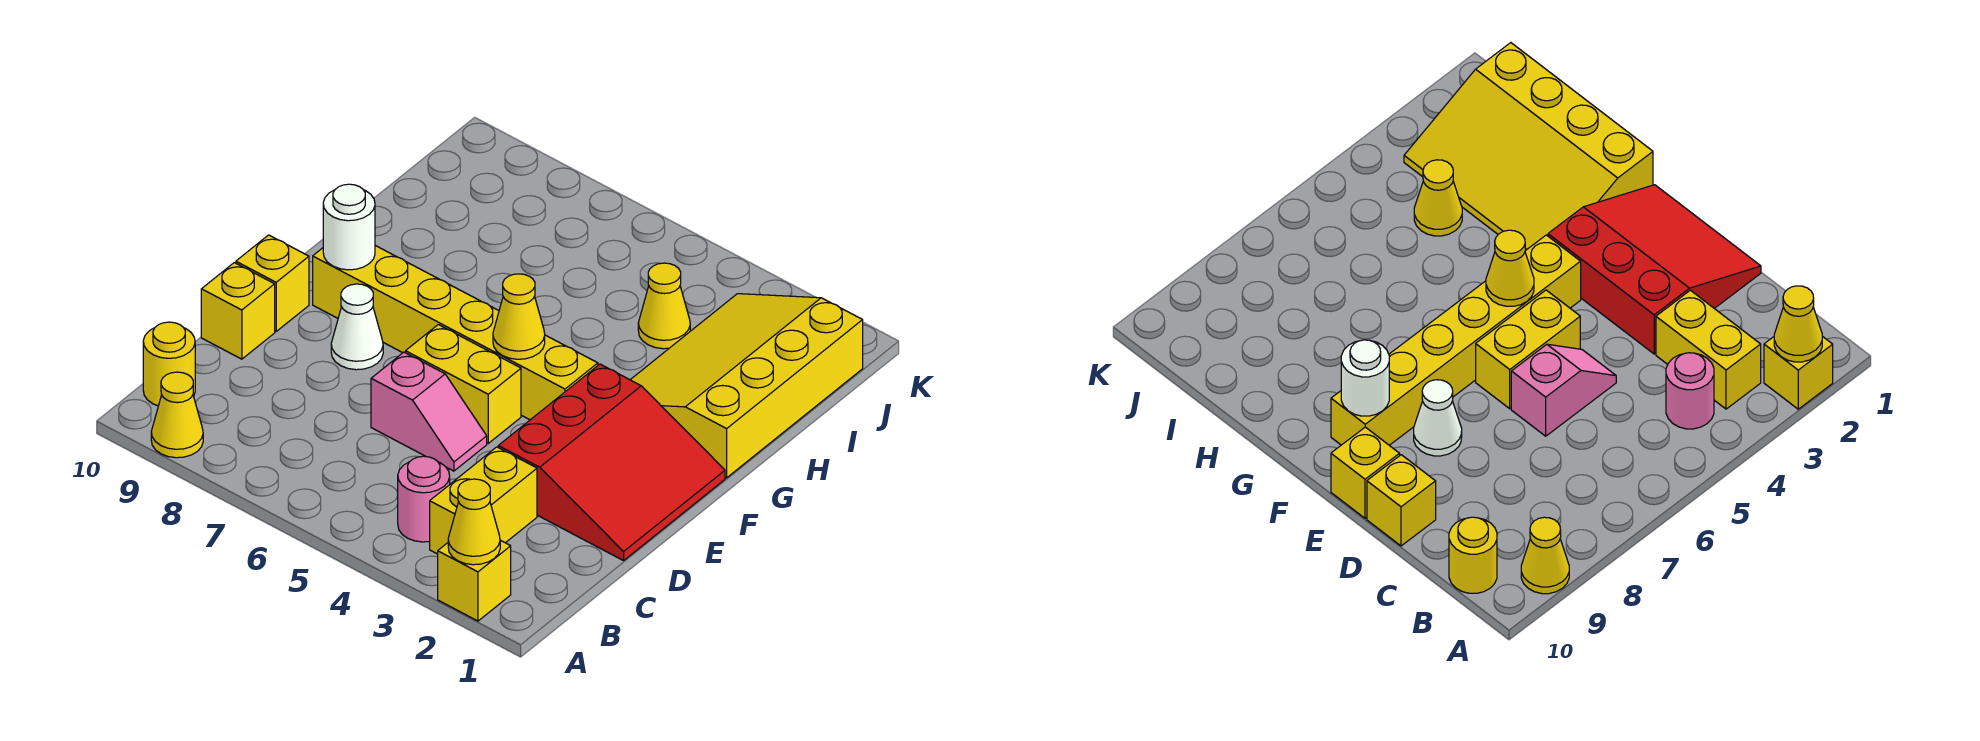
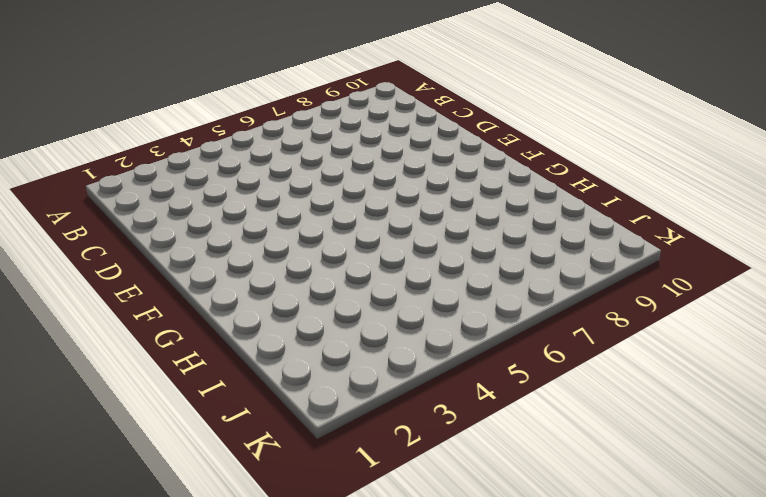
none -> yellow 1x1 brick [438,540,511,621]
none -> yellow 1x1 cone [151,372,203,458]
none -> yellow 1x2 brick [430,447,537,554]

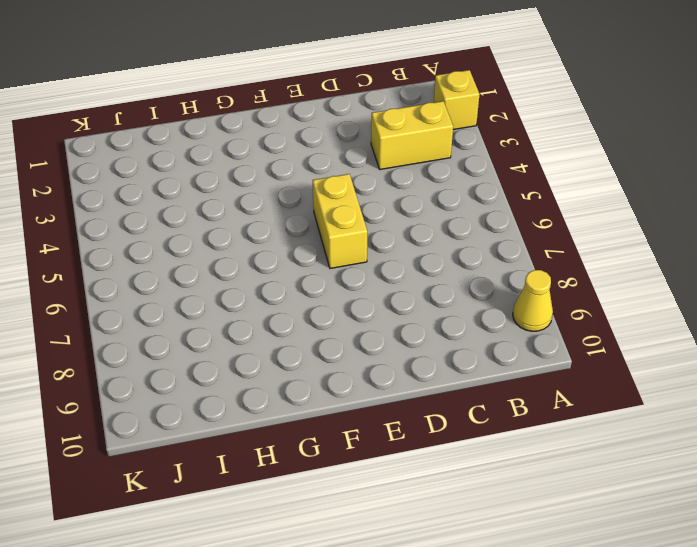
none -> pink 1x1 round brick [398,456,450,542]
none -> yellow 1x1 round brick [143,322,195,406]
none -> red 3x3 slope [498,364,725,561]

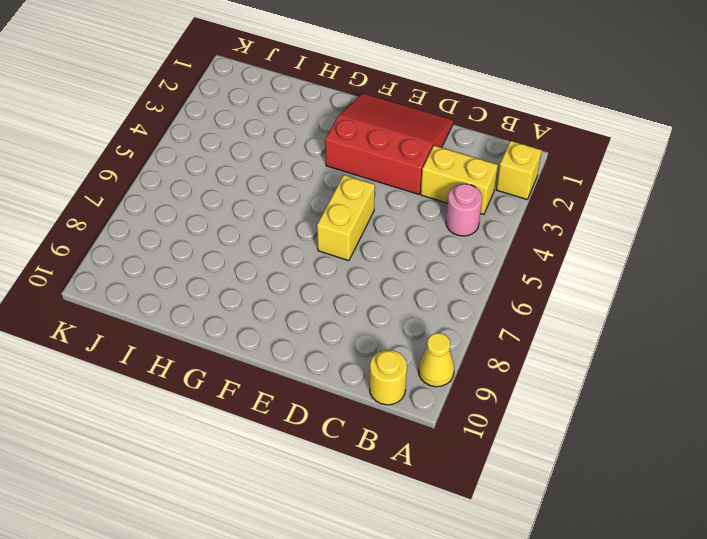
none -> pink 1x2 slope [371,352,487,471]
none -> yellow 1x1 brick [201,263,275,359]
none -> white 1x1 cone [331,284,383,370]

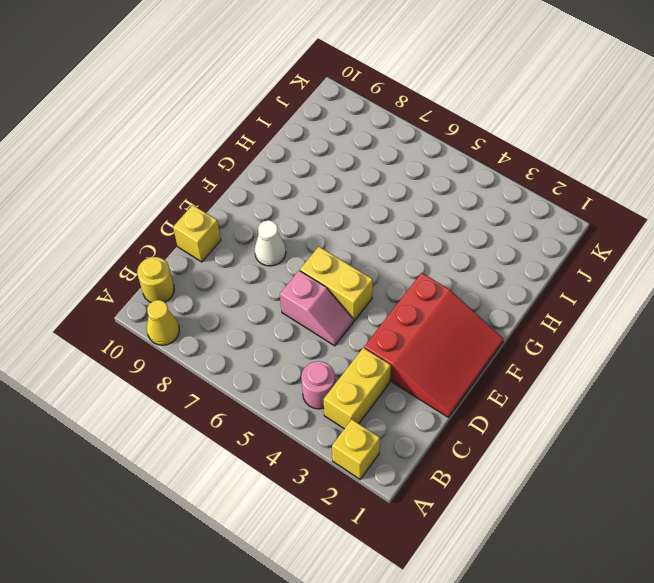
none -> yellow 1x1 brick [236,235,309,331]
none -> yellow 1x6 brick [313,246,598,420]
none -> yellow 3x4 slope [630,294,863,478]

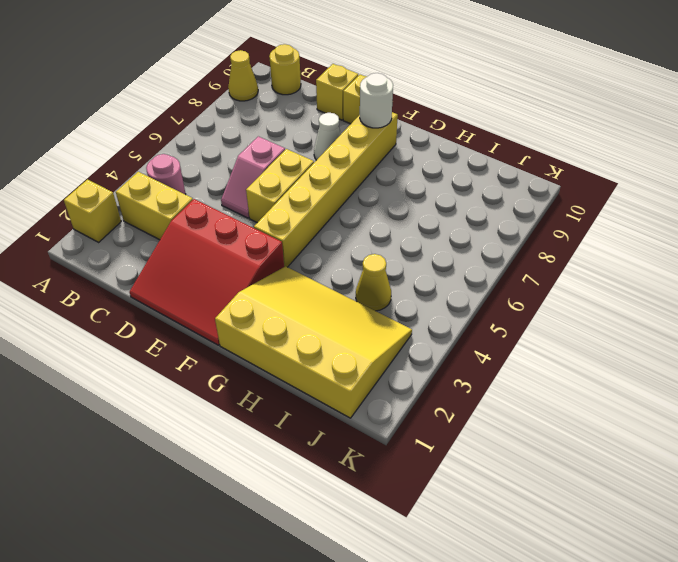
none -> yellow 1x1 cone [448,479,500,565]
none -> yellow 1x1 cone [493,274,545,359]

